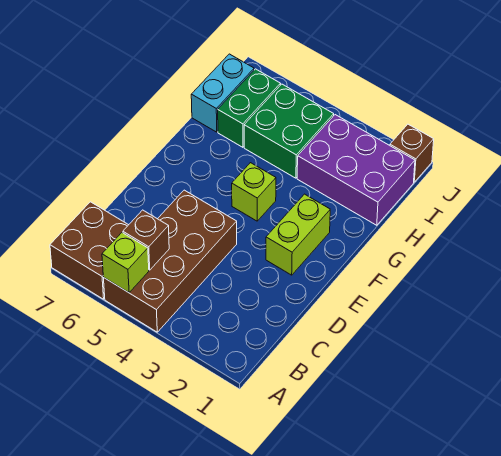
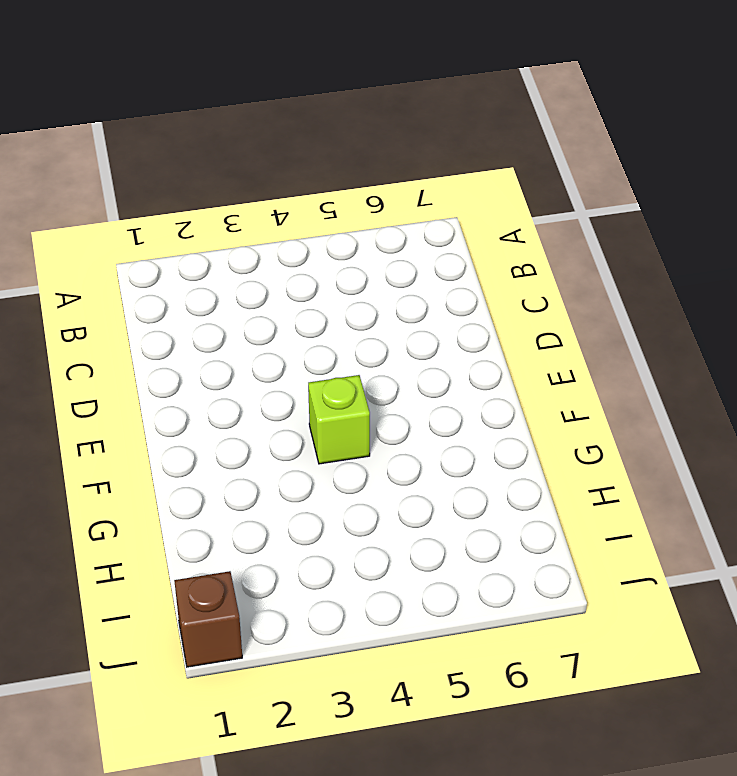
none -> brown 2x4 brick [103,190,237,332]
none -> brown 2x2 brick [50,202,128,299]

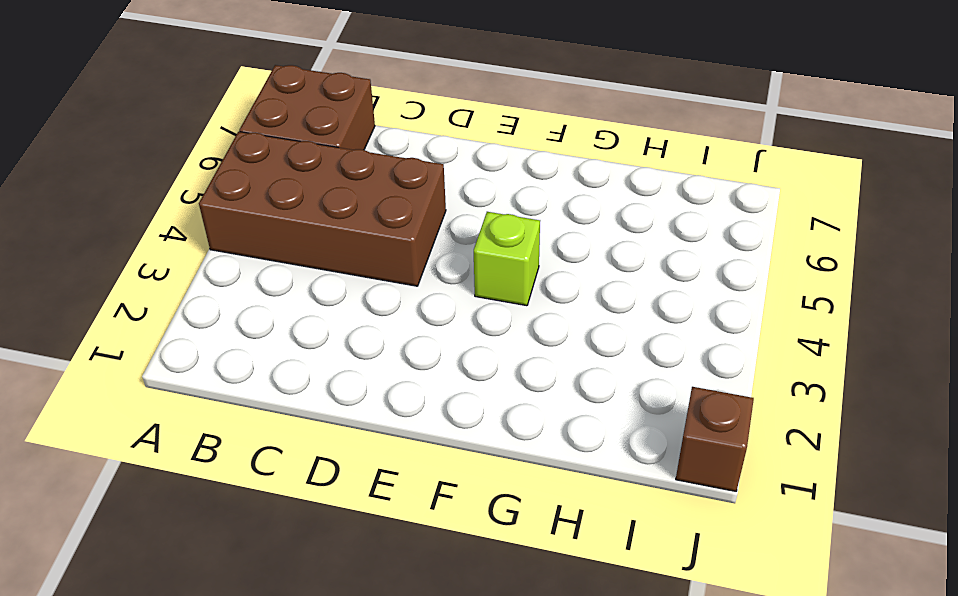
none -> lime 1x2 brick [266,194,330,275]
none -> purple 2x3 brick [297,115,415,225]

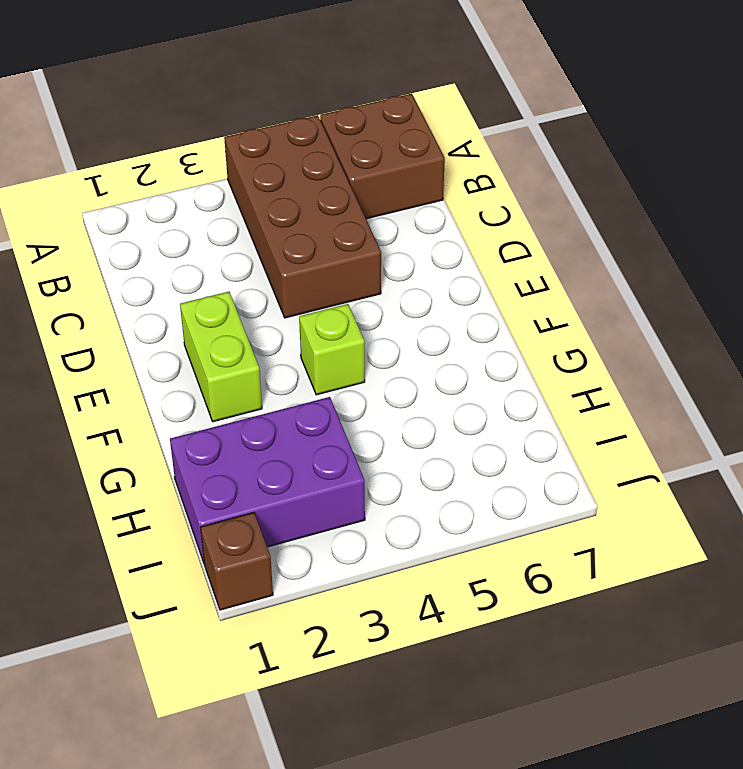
none -> green 2x2 brick [244,84,334,178]
none -> green 1x2 brick [218,69,280,147]

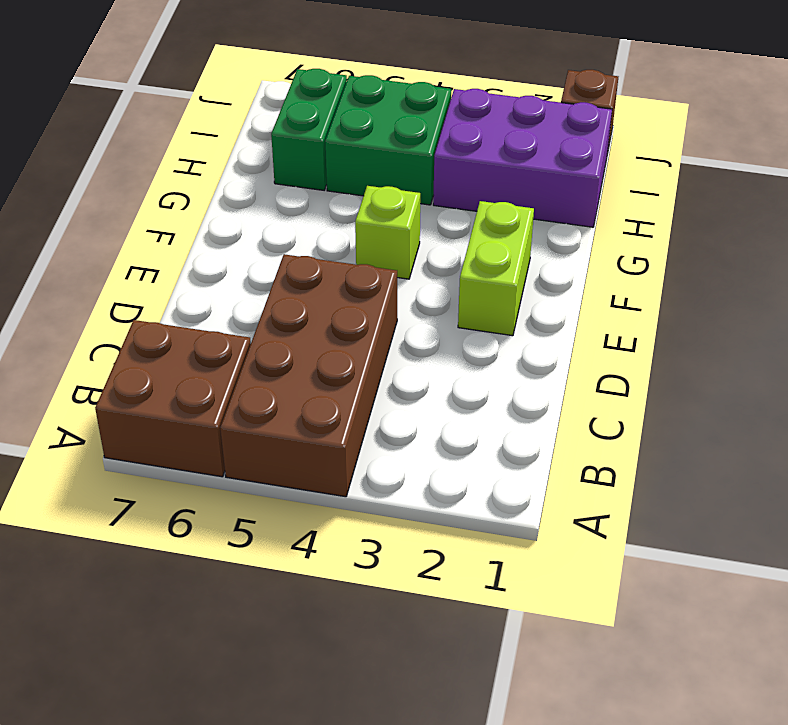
none -> cyan 1x2 brick [191,54,254,132]
none -> lime 1x1 brick [102,233,149,293]

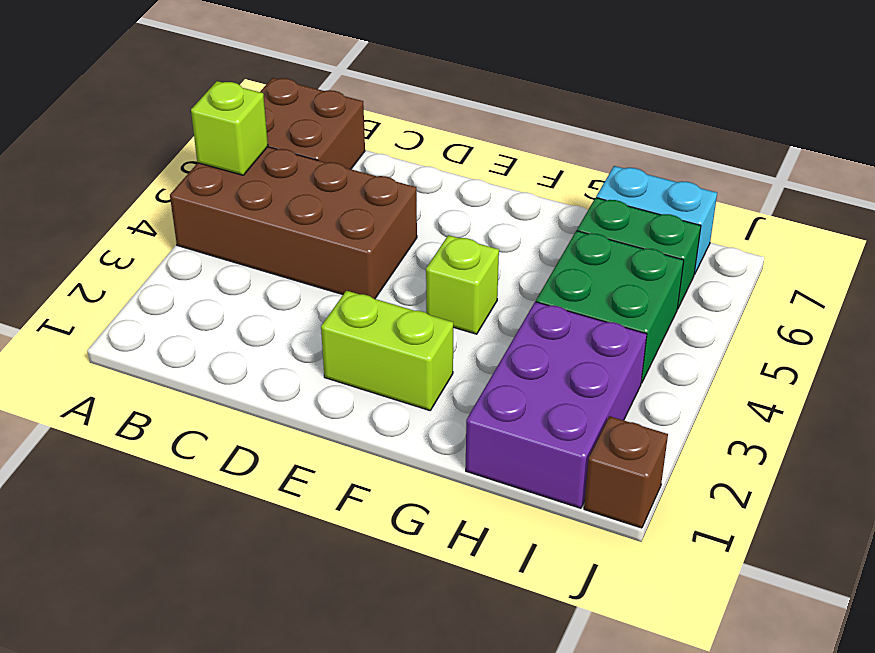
none -> brown 1x1 brick [123,210,169,270]

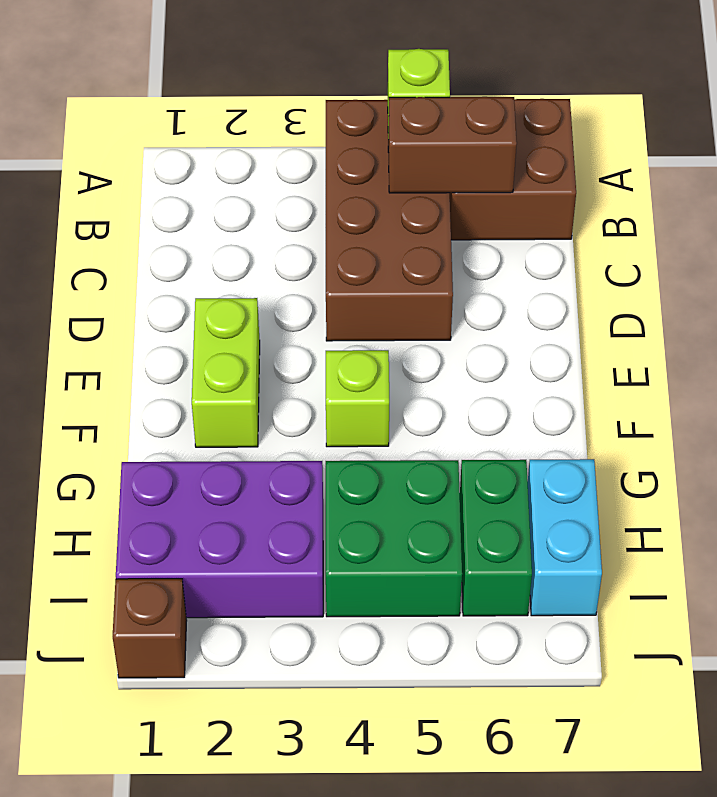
brown 1x2 brick [388,97,517,193] -> brown 1x1 brick [123,210,169,270]

